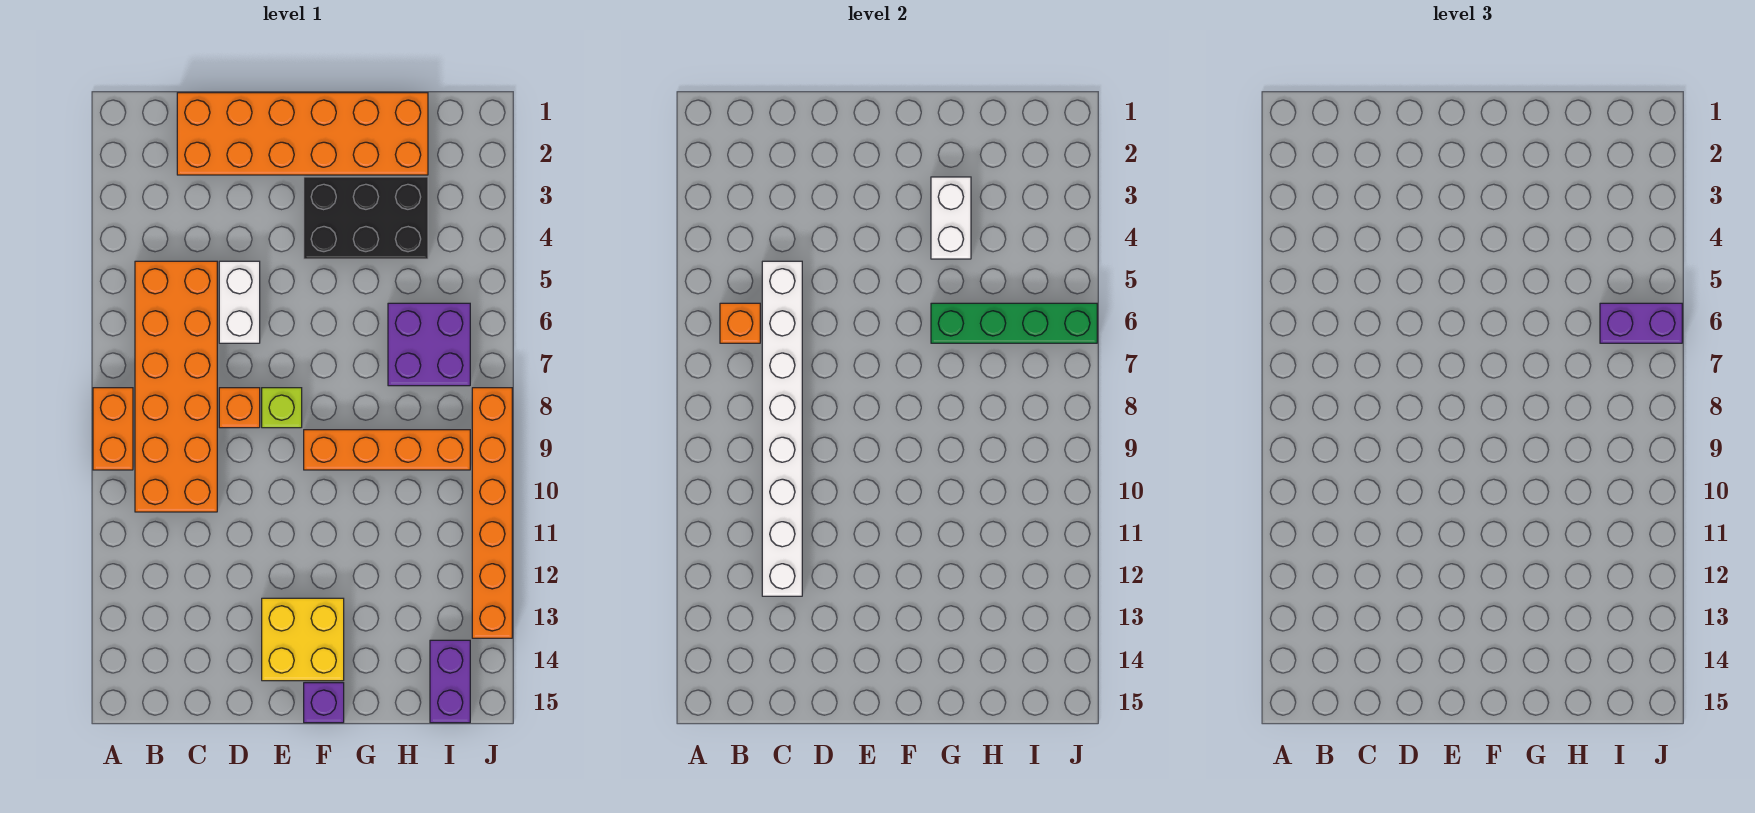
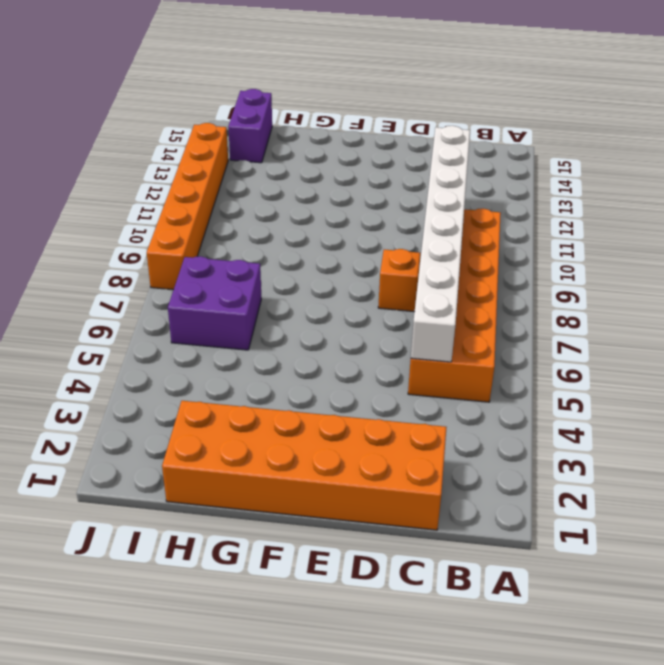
none -> orange 1x2 brick [93,388,133,470]
none -> white 1x2 brick [219,261,260,343]
none -> lime 1x1 brick [262,388,302,428]

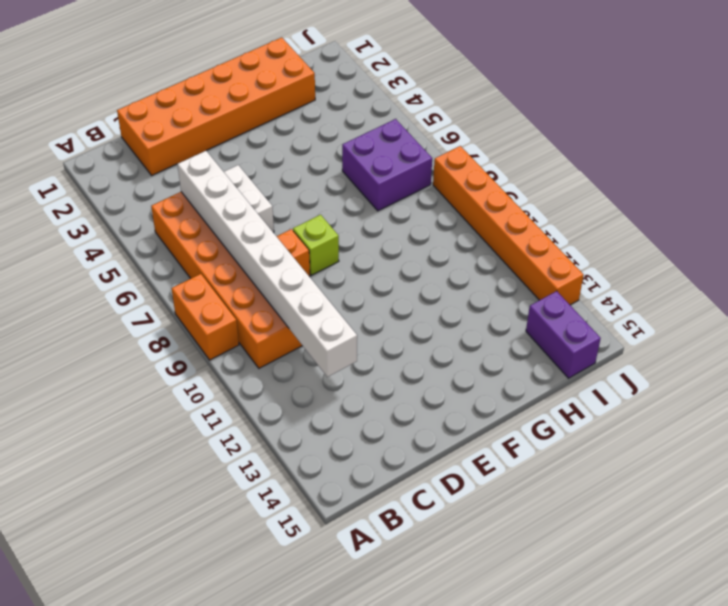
none -> yellow 2x2 brick [262,598,344,681]
none -> black 2x3 brick [304,177,428,259]
none -> orange 1x4 brick [304,430,470,470]

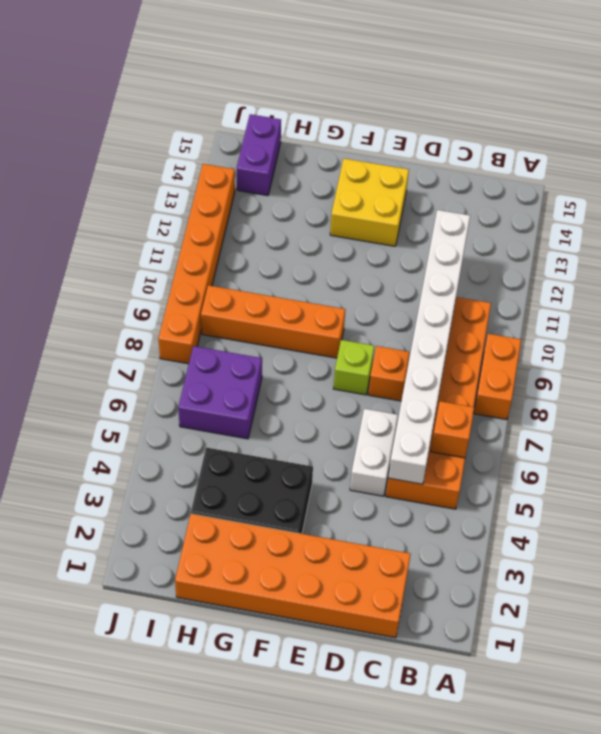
none -> purple 1x1 brick [304,683,344,723]
none -> white 1x2 brick [931,177,971,259]
none -> green 1x4 brick [931,303,1097,343]

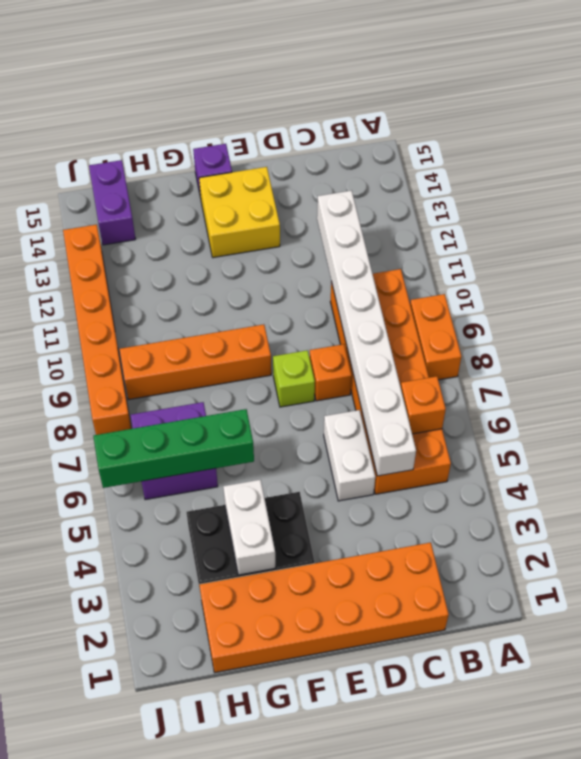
none -> purple 1x2 brick [1600,303,1682,343]

